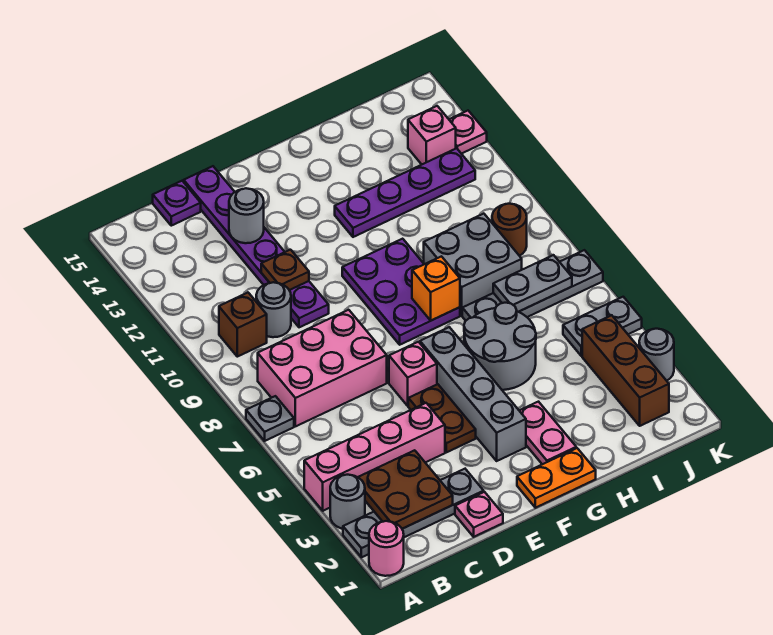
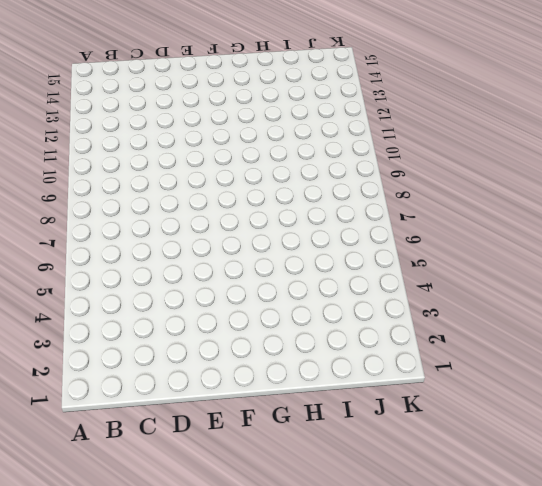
none -> pink 1x1 round brick [369,521,404,576]
none -> grey 1x4 plate [343,469,484,557]
none -> grey 1x1 round brick [330,475,365,529]
none -> pink 1x4 brick [304,403,445,511]

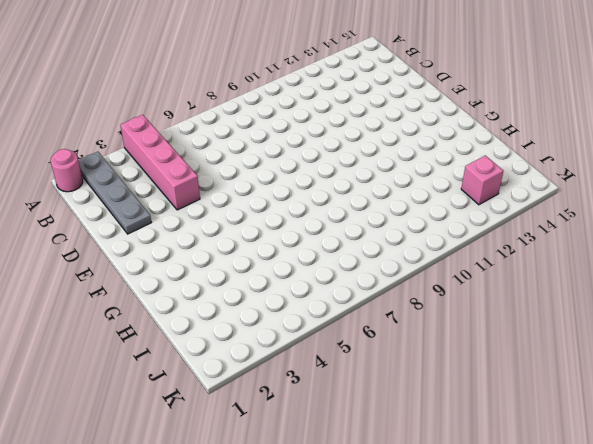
none -> grey 1x1 round brick [330,475,365,529]
none -> grey 1x1 plate [246,396,294,441]
none -> pink 2x3 brick [258,310,387,426]
none -> brown 1x1 brick [219,293,267,357]

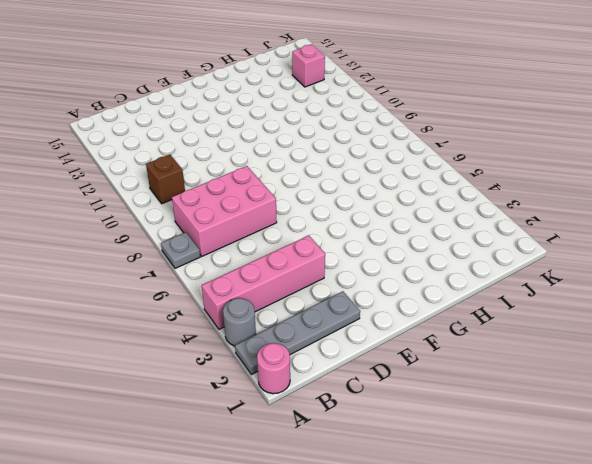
none -> grey 1x1 round brick [256,282,291,337]
none -> purple 1x1 plate [153,181,201,226]
none -> pink 1x1 plate [455,492,503,537]
none -> purple 1x6 plate [184,166,329,327]

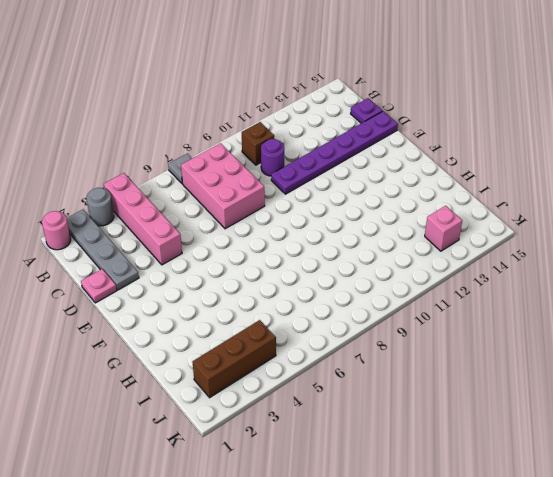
purple 1x1 round brick [261,139,284,176] -> grey 1x1 round brick [256,282,291,337]
none -> brown 1x2 plate [408,384,476,452]
none -> pink 1x1 brick [389,342,437,406]
none -> orange 1x2 plate [517,448,596,508]
none -> grey 1x4 brick [420,327,526,461]

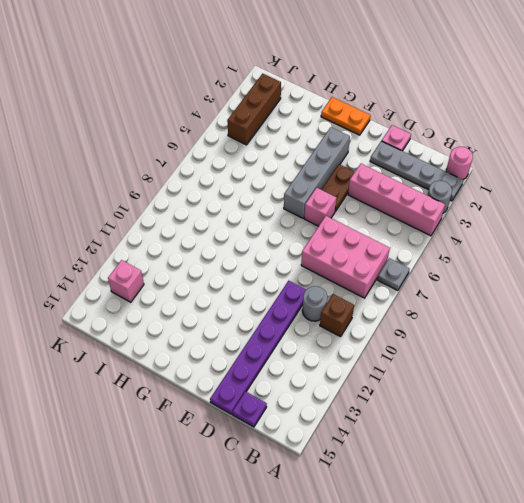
none -> purple 2x3 plate [342,239,460,345]
none -> pink 1x2 plate [519,402,576,464]
none -> grey 2x2 round brick [464,303,536,390]
none -> purple 1x4 plate [335,148,475,237]

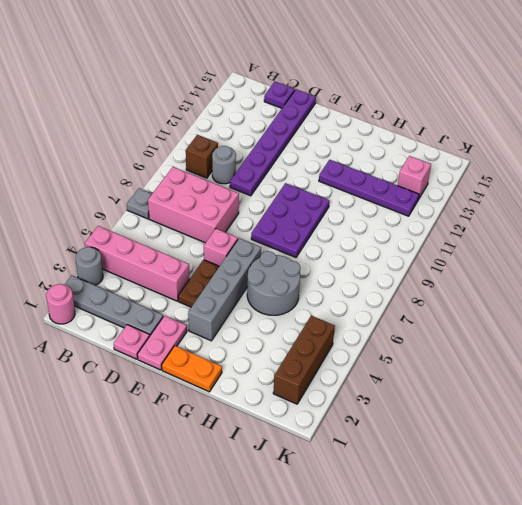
pink 1x2 plate [137,316,187,370] -> pink 1x2 plate moved to [519,402,576,464]
none -> grey 1x4 plate [462,250,603,321]
none -> grey 2x2 brick [424,214,522,315]
none -> grey 1x2 plate [563,297,642,356]
none -> brown 1x1 round brick [492,204,527,256]

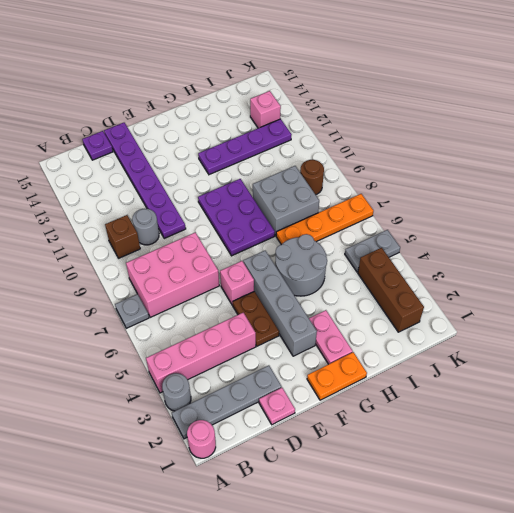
orange 1x4 plate [276,194,373,245] -> grey 1x4 plate [462,250,603,321]
none -> grey 1x1 round brick [639,329,674,381]
none -> pink 1x1 plate [449,111,487,154]
none -> brown 2x2 plate [358,450,453,529]
none -> brown 1x1 plate [261,250,309,290]

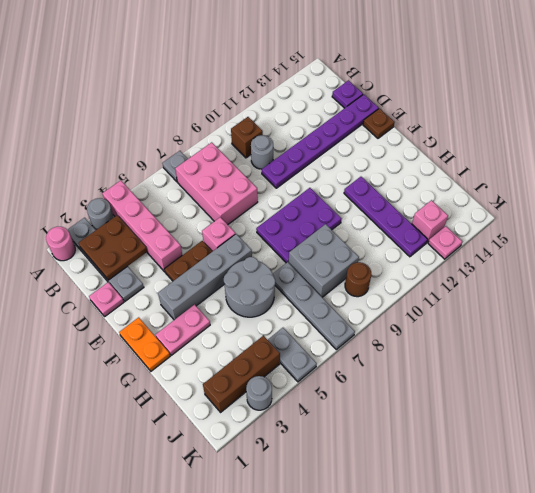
brown 1x1 plate [363,109,395,138] -> brown 1x1 plate moved to [261,250,309,290]
none -> grey 1x1 round brick [229,188,264,243]
none -> orange 1x1 brick [412,256,460,321]
none -> grey 1x2 plate [493,255,572,312]

